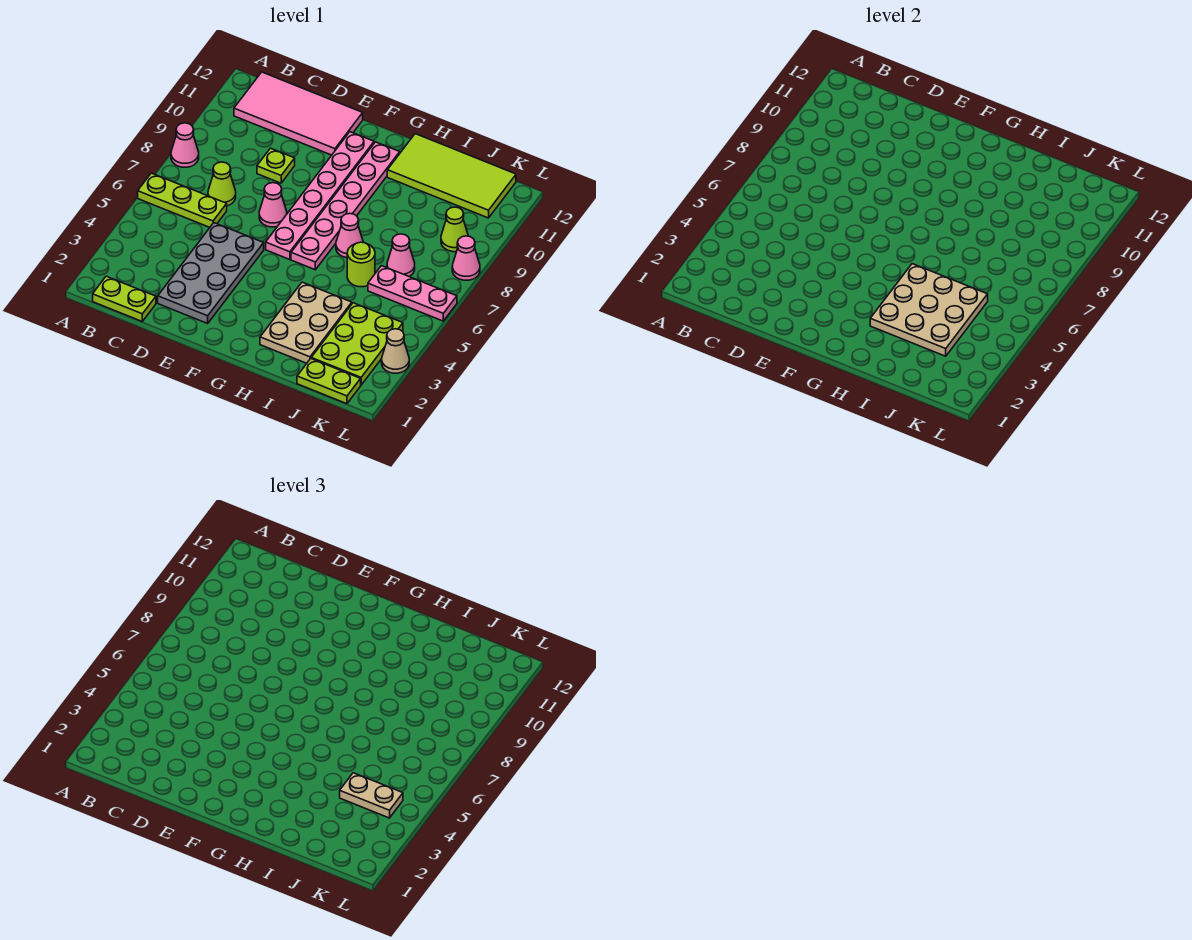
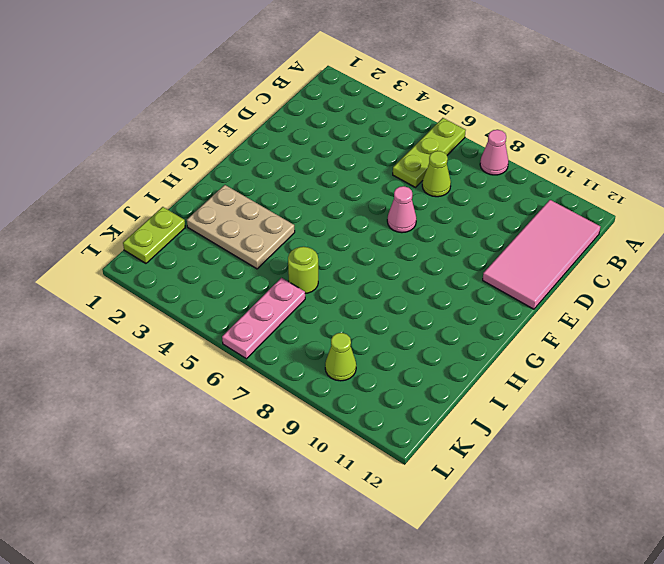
none -> lime 1x2 plate [93,276,156,321]
none -> grey 2x4 plate [158,223,264,323]
none -> lime 1x1 plate [257,148,295,183]

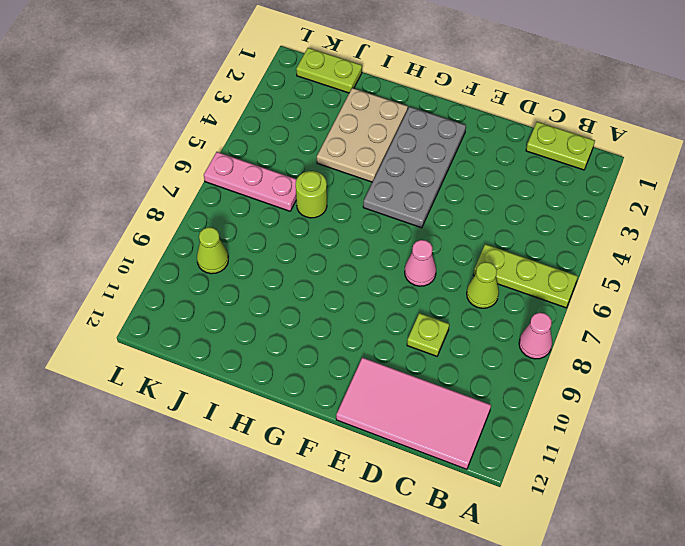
grey 2x4 plate [363,107,466,228] -> grey 2x4 plate moved to [158,223,264,323]
none -> pink 1x6 plate [266,132,374,260]
none -> pink 1x6 plate [291,142,400,270]
none -> pink 1x1 cone [336,213,364,258]

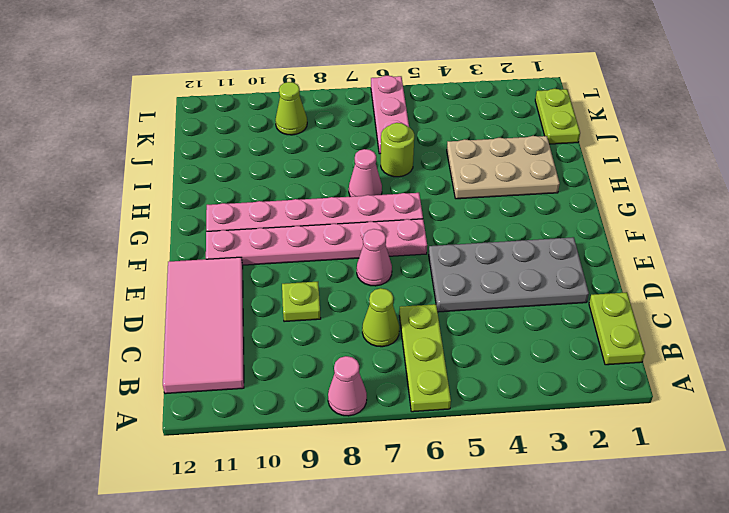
none -> lime 2x4 tile [387,134,516,218]
none -> lime 2x3 plate [311,303,403,385]
none -> pink 1x1 cone [387,234,415,276]

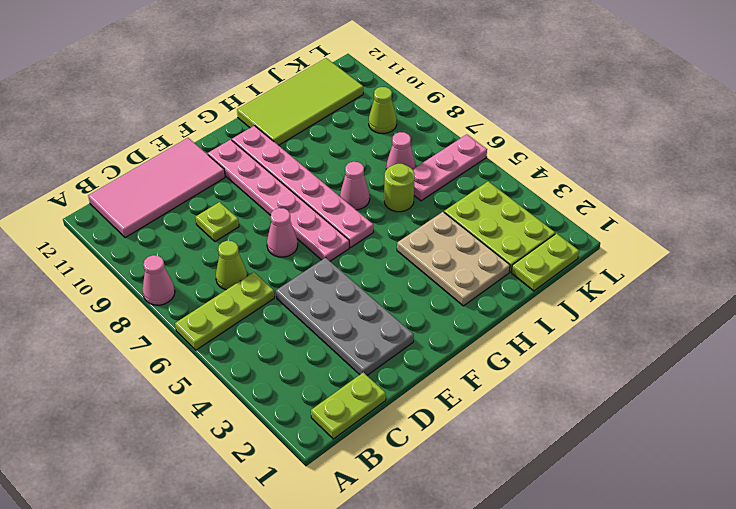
none -> tan 1x1 cone [382,329,409,373]
none -> pink 1x1 cone [452,236,480,280]
none -> tan 3x3 plate [870,264,988,356]

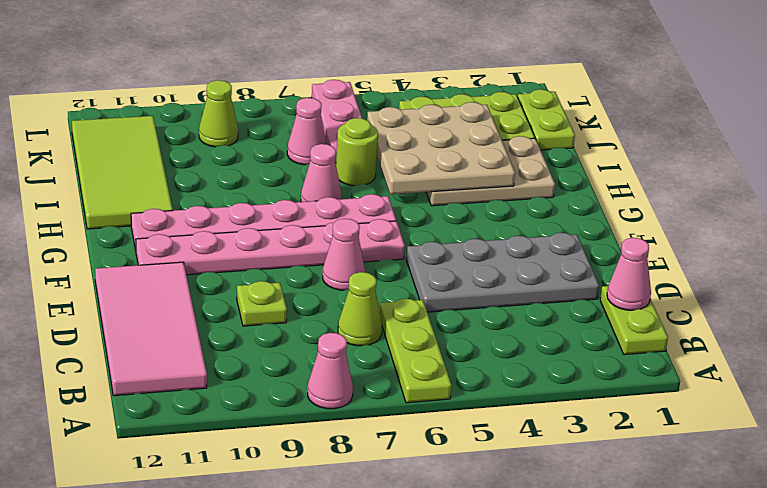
pink 1x1 cone [607,238,651,310] -> pink 1x1 cone moved to [452,236,480,280]
none -> tan 1x1 cone [382,329,409,373]
none -> tan 1x2 plate [340,773,403,818]

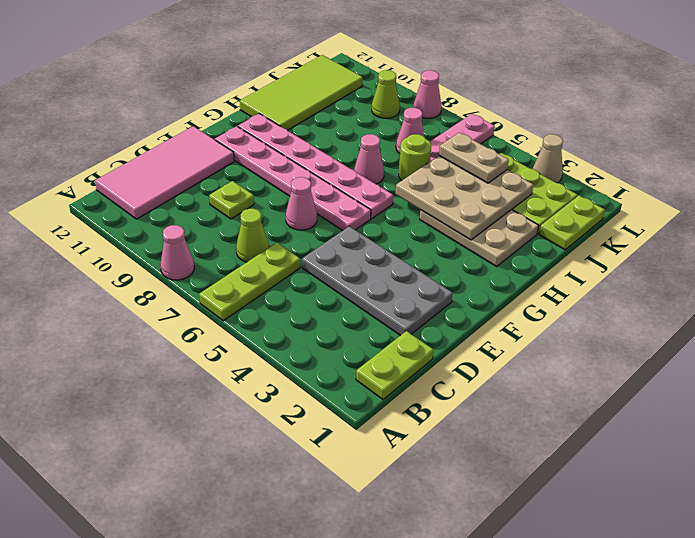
tan 1x2 plate [439,133,509,183] -> tan 1x2 plate turned to [340,773,403,818]

